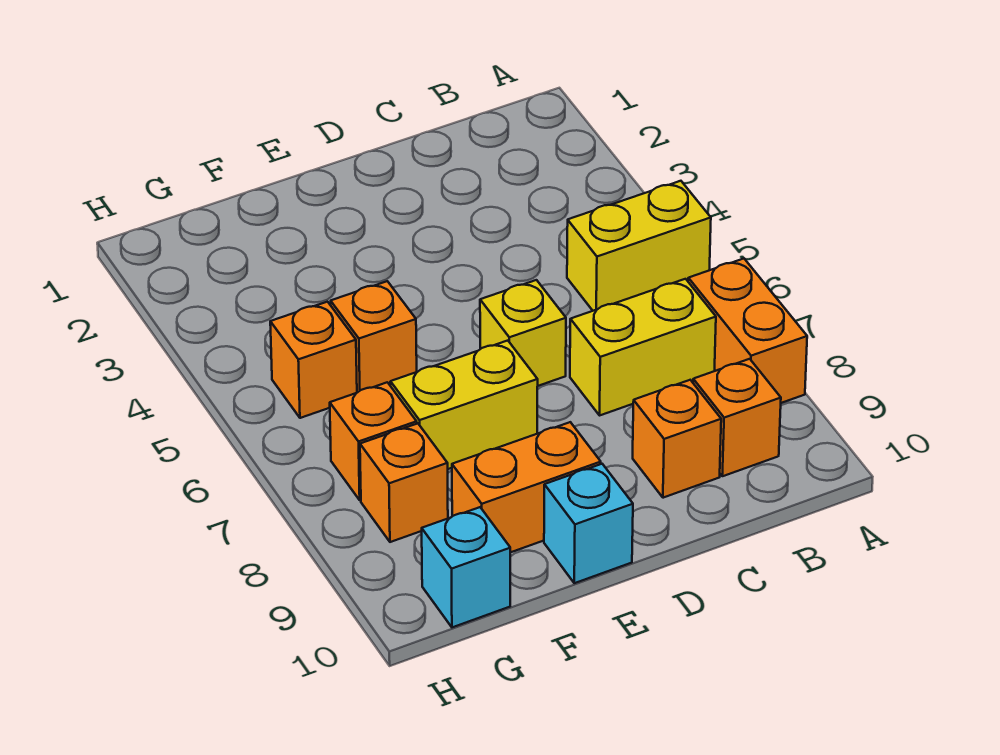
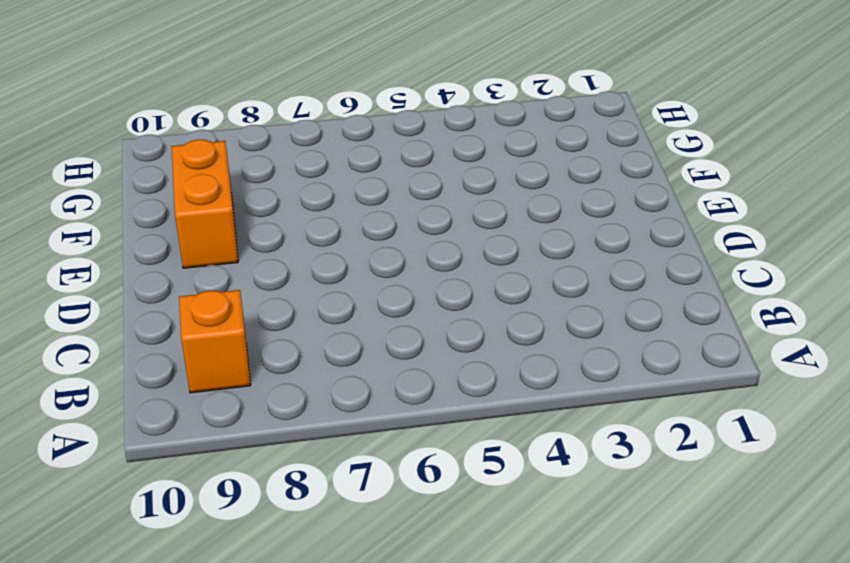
none -> yellow 1x2 brick [567,181,711,311]
none -> orange 1x2 brick [688,259,807,403]
none -> yellow 1x2 brick [570,279,716,415]

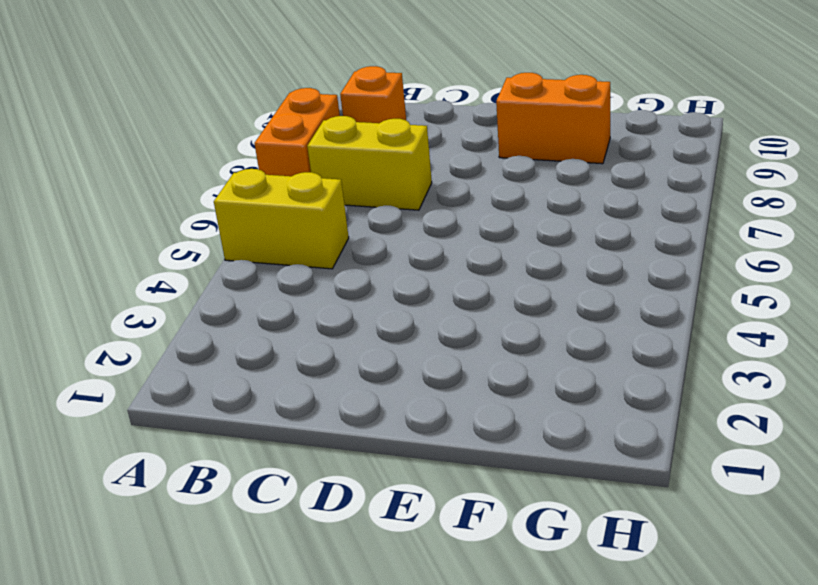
none -> orange 1x1 brick [633,380,721,498]
none -> yellow 1x1 brick [480,280,566,386]
none -> yellow 1x2 brick [391,341,538,469]

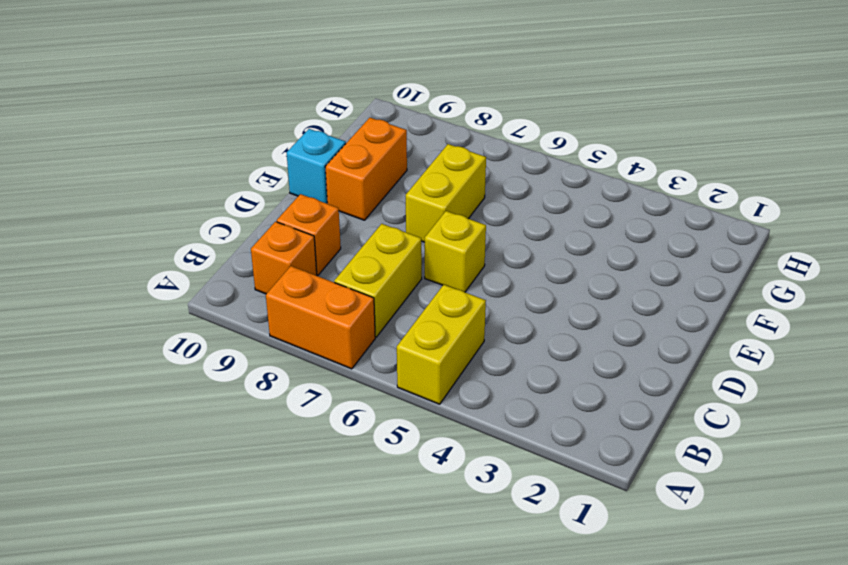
none -> orange 1x1 brick [331,281,417,393]
none -> orange 1x1 brick [270,302,357,418]
none -> orange 1x1 brick [330,382,417,500]

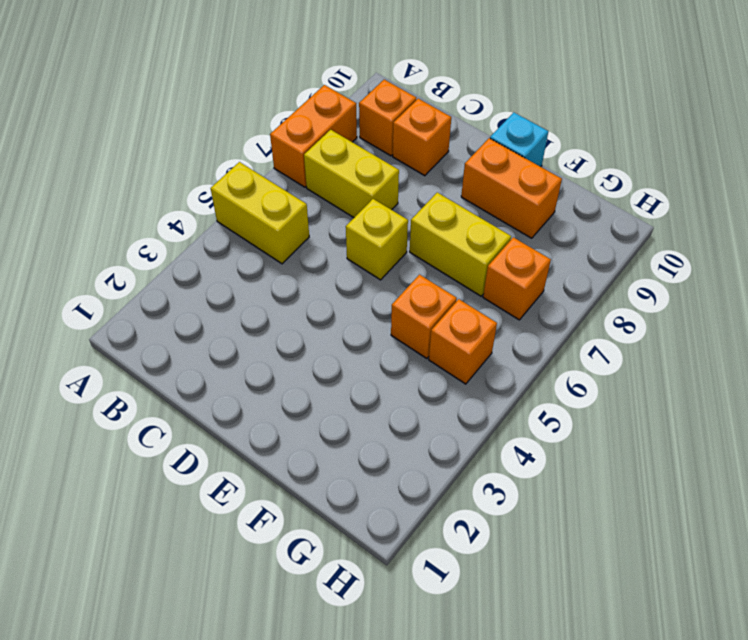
none -> orange 1x1 brick [360,423,448,542]
none -> cyan 1x1 brick [422,507,510,627]

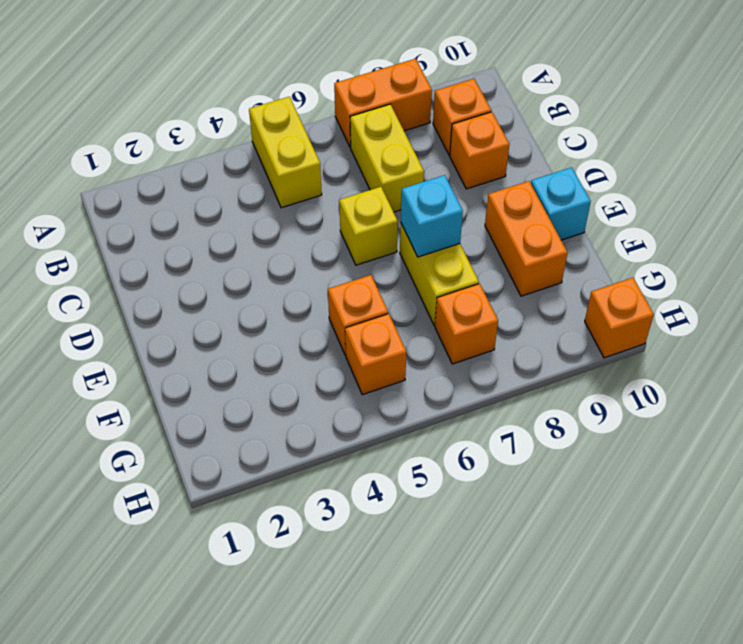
cyan 1x1 brick [401,175,463,257] -> cyan 1x1 brick moved to [422,507,510,627]
orange 1x1 brick [585,278,654,358] -> orange 1x1 brick moved to [360,423,448,542]

